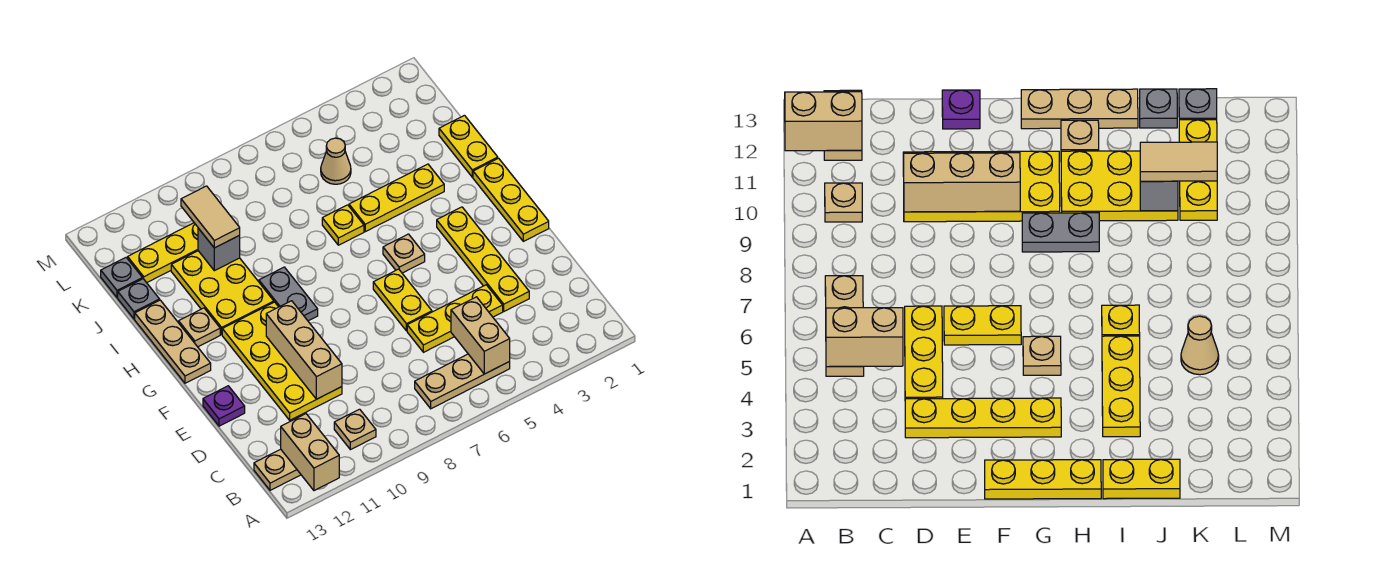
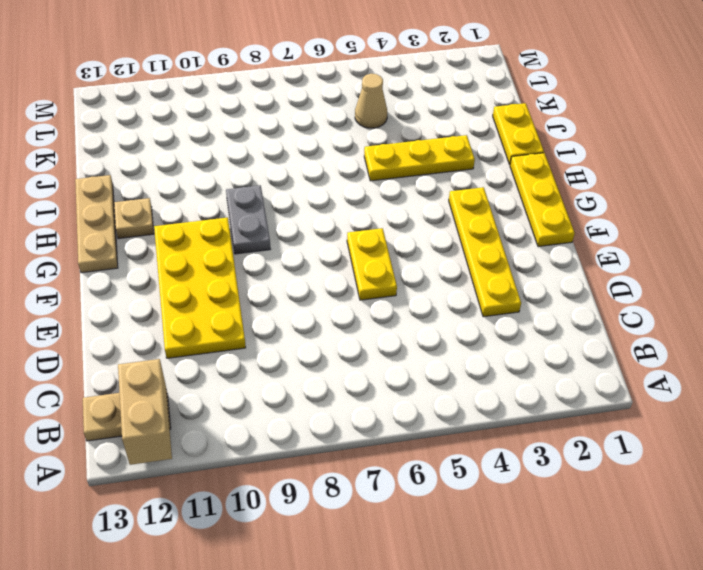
none -> tan 1x3 plate [415,354,510,409]
none -> tan 1x1 plate [334,409,376,450]
none -> yellow 1x3 plate [407,285,503,352]

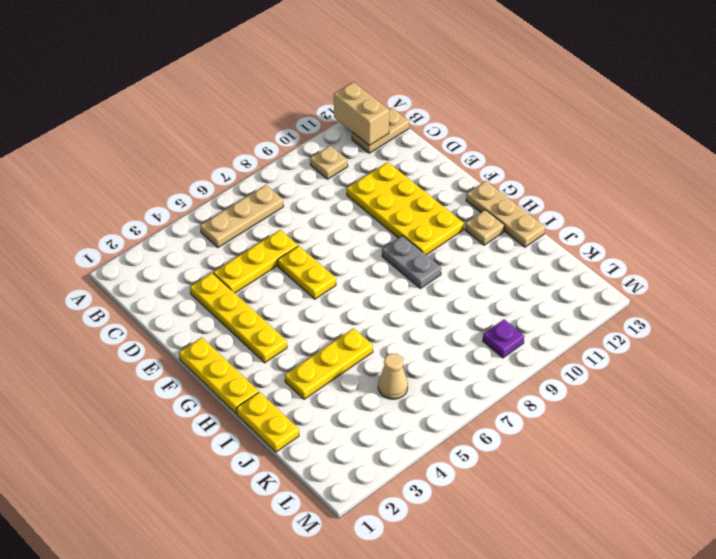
purple 1x1 plate [483,320,524,358] -> purple 1x1 plate moved to [203,386,245,426]
none -> tan 1x1 plate [383,234,425,273]
none -> yellow 2x3 plate [171,251,274,334]
none -> yellow 1x1 plate [322,205,364,245]

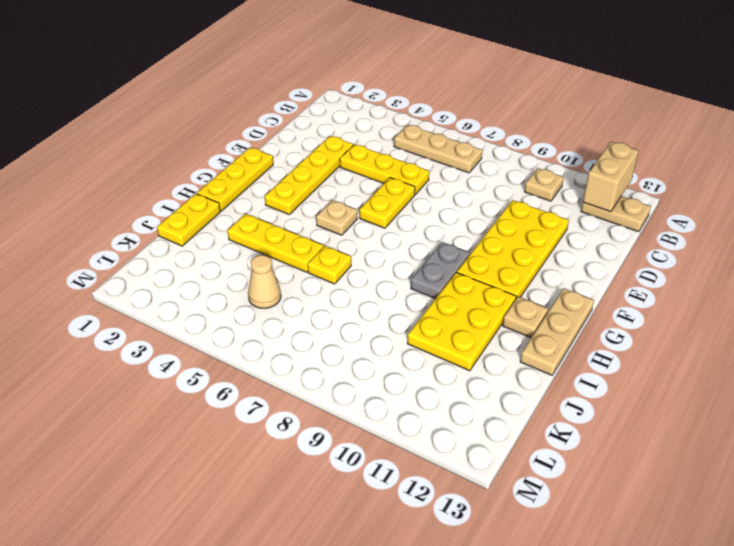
none -> purple 1x1 plate [203,386,245,426]
none -> grey 1x1 plate [118,279,160,319]
none -> yellow 1x3 plate [128,223,198,283]

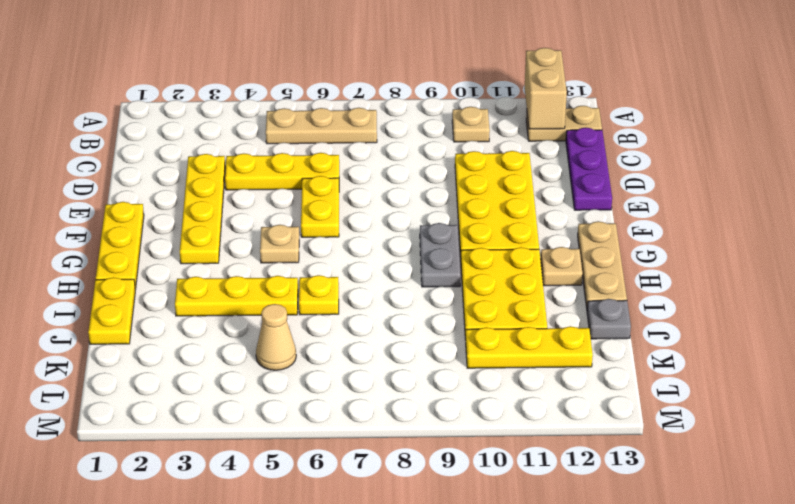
purple 1x3 plate [566,128,612,210] -> purple 1x1 plate [203,386,245,426]
none -> grey 1x1 plate [101,257,142,298]
none -> tan 1x2 brick [451,297,510,374]
none -> tan 1x3 brick [266,301,342,399]

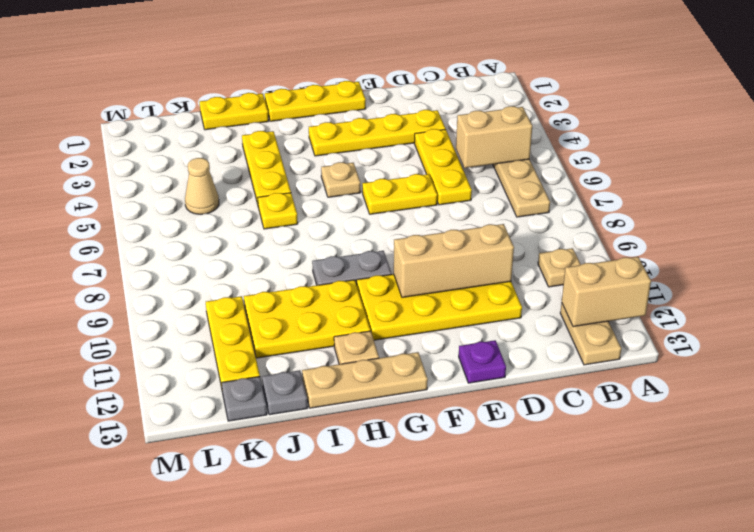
none -> grey 1x1 brick [198,228,240,271]
none -> tan 1x2 tile [181,186,240,248]

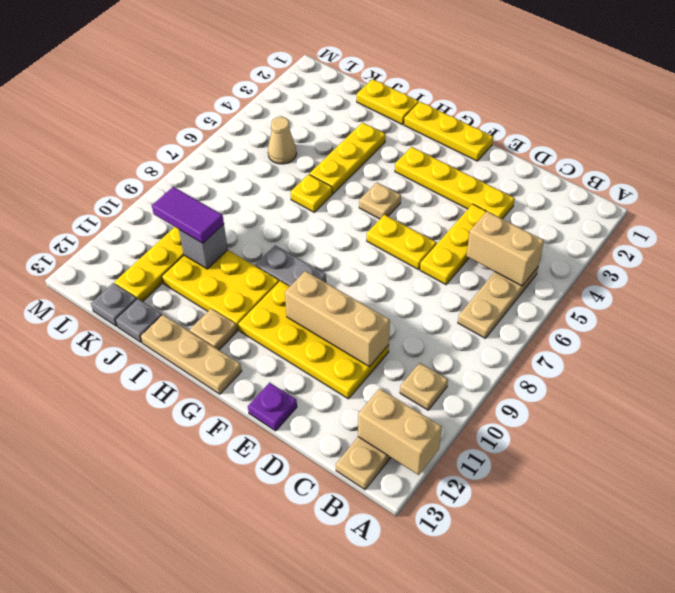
purple 1x2 tile [152,187,224,243] -> tan 1x2 tile [181,186,240,248]

